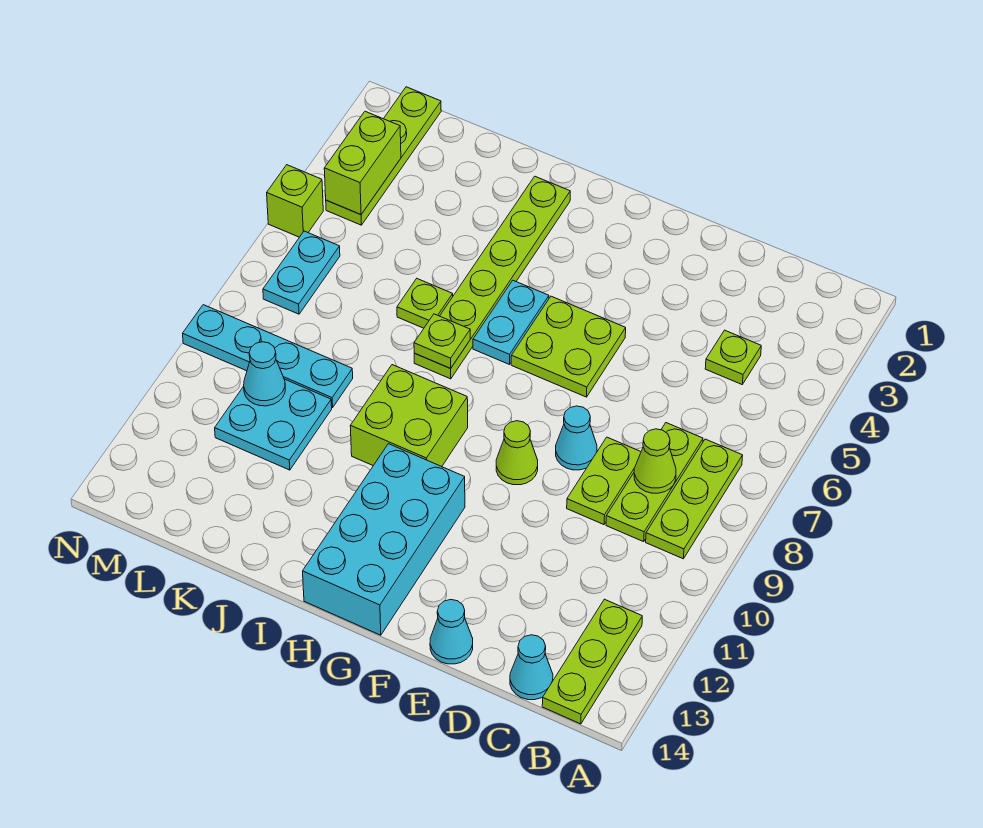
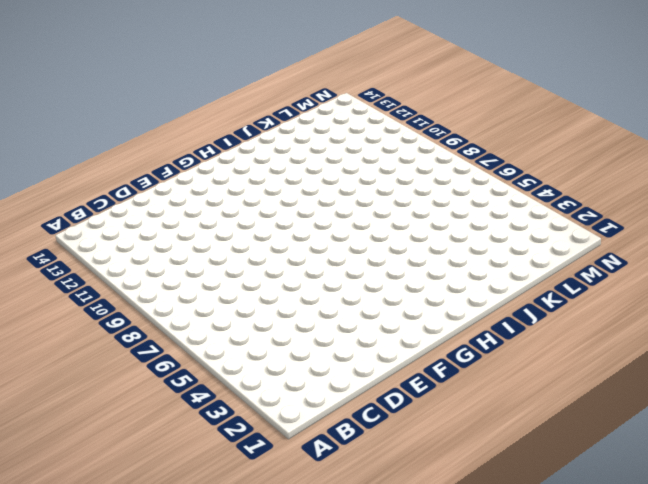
none -> lime 1x3 plate [646,439,743,559]
none -> lime 1x3 plate [542,599,642,724]
none -> lime 1x1 plate [705,330,761,384]

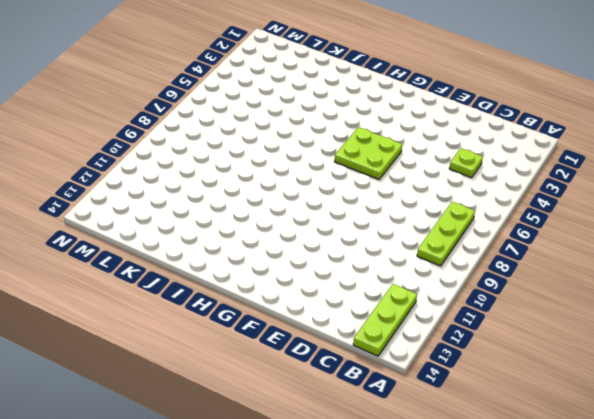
none -> lime 1x3 plate [606,423,703,542]
none -> cyan 1x1 cone [510,635,553,700]
none -> lime 1x2 plate [567,437,641,525]

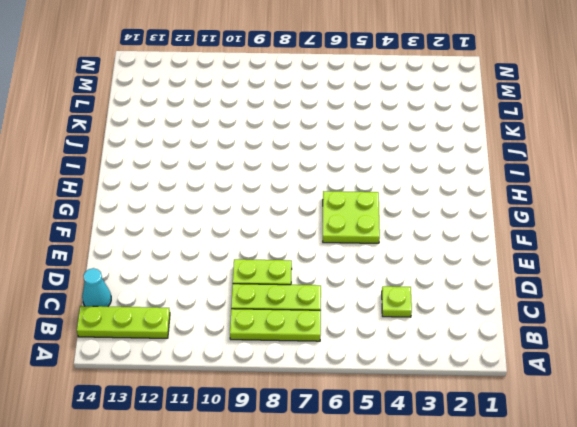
none -> cyan 1x1 cone [556,406,597,470]
none -> cyan 1x1 cone [430,600,473,664]
none -> lime 1x1 cone [496,421,538,485]

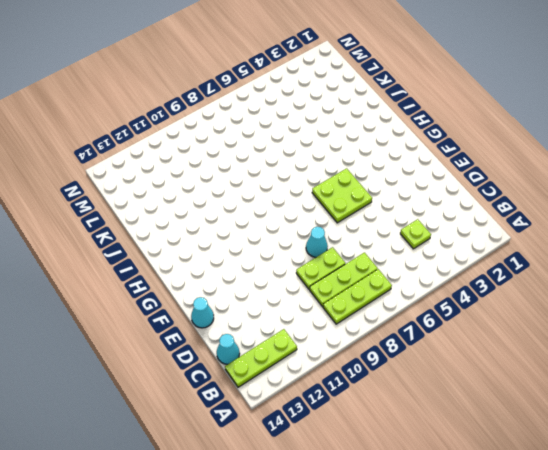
none -> lime 1x1 cone [496,421,538,485]
none -> cyan 2x4 brick [303,444,465,635]
none -> cyan 1x2 plate [473,281,549,365]

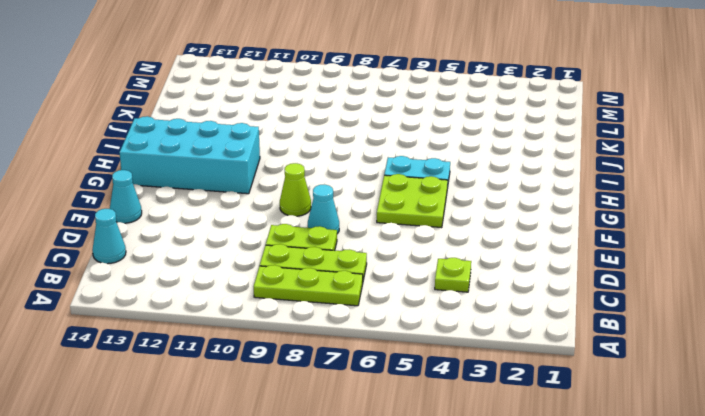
none -> lime 1x3 plate [542,599,642,724]
none -> lime 2x2 brick [350,365,468,467]
none -> lime 1x6 plate [414,176,570,379]

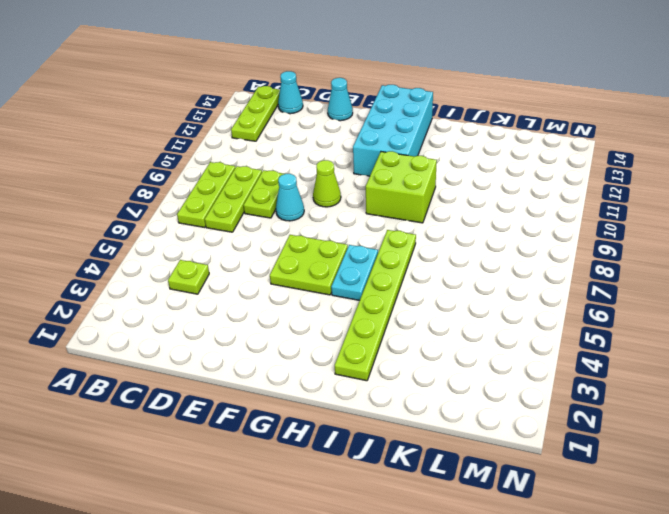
none -> lime 1x1 plate [397,279,453,328]
none -> cyan 1x4 plate [183,305,353,408]
none -> cyan 2x2 plate [215,379,332,470]

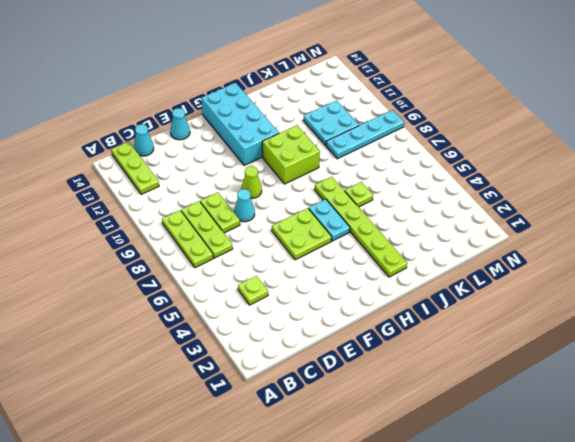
none -> lime 1x4 plate [326,87,441,225]
none -> cyan 1x2 plate [263,231,340,314]
none -> lime 1x1 brick [267,165,323,237]

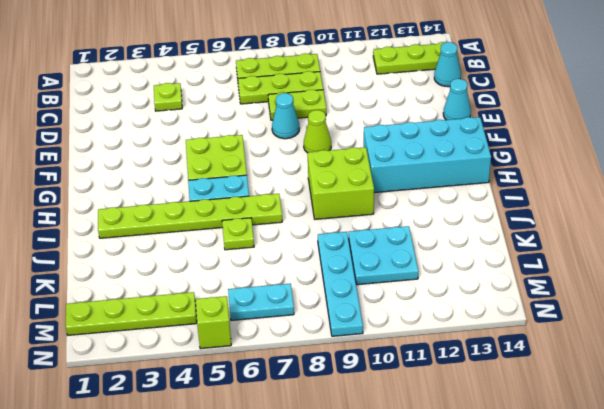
none -> lime 1x1 cone [634,429,676,493]
none -> lime 1x1 plate [414,314,470,368]
none -> cyan 1x1 cone [244,342,285,406]

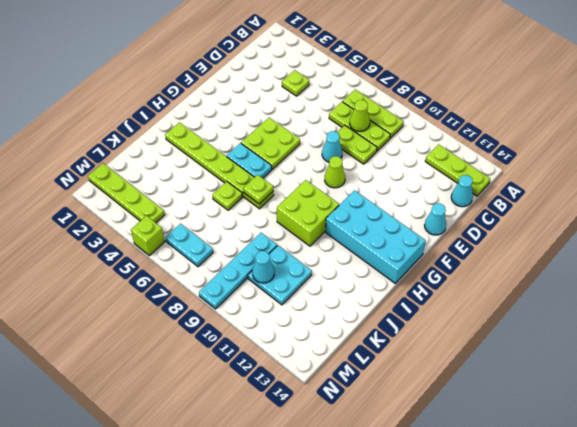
none -> lime 1x2 brick [324,111,401,215]

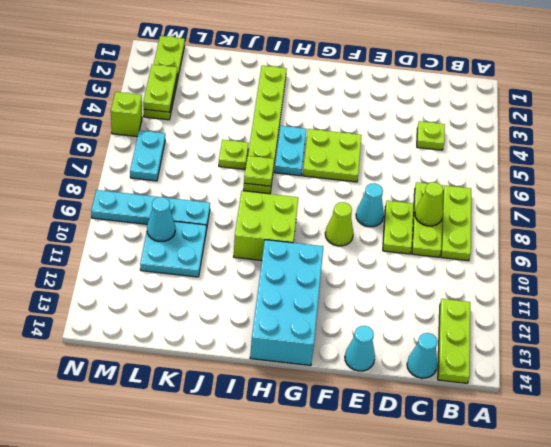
lime 1x2 plate [143,65,177,112] -> lime 1x2 brick [324,111,401,215]

